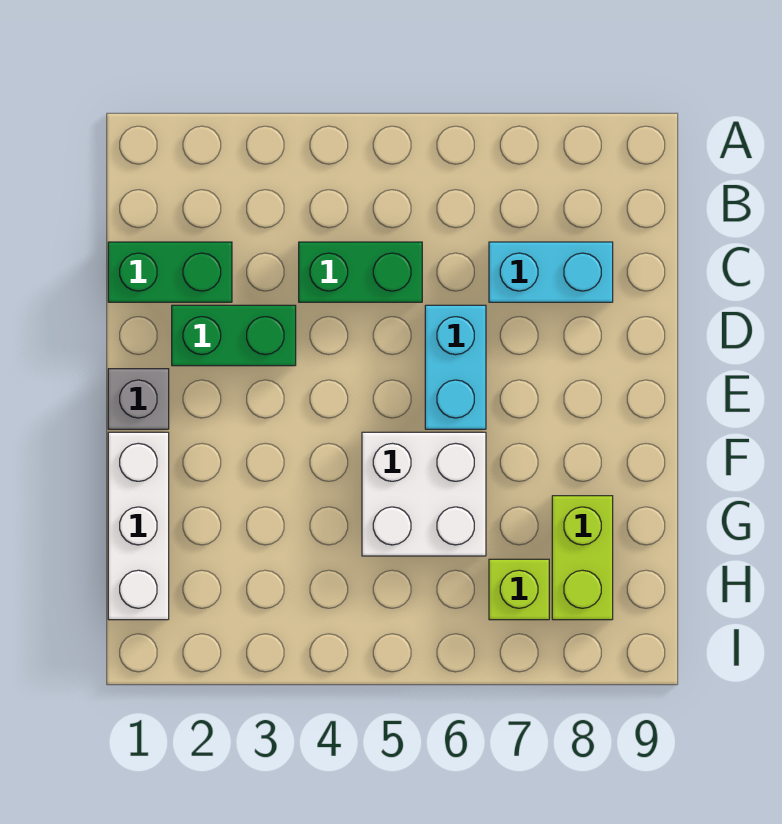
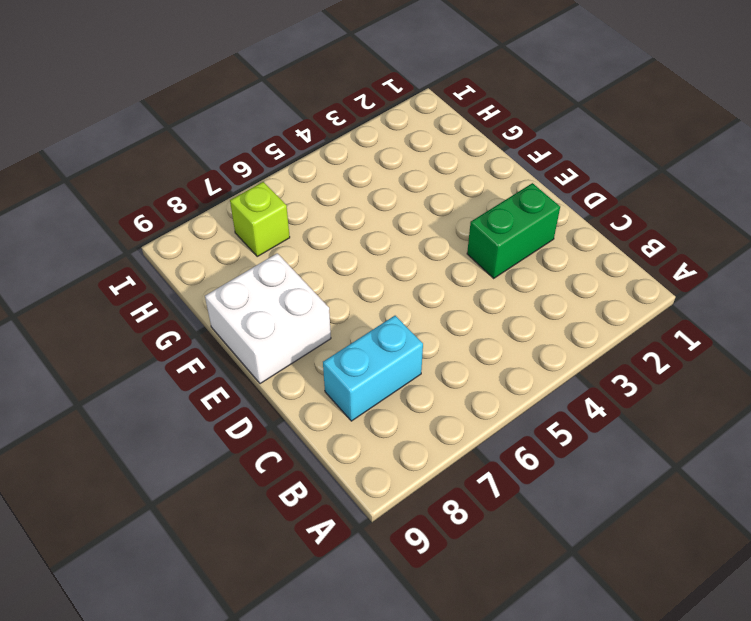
white 2x2 brick [205,253,331,384] -> white 2x2 brick moved to [362,432,486,556]
none -> green 1x2 brick [108,242,232,302]
none -> green 1x2 brick [299,242,422,302]

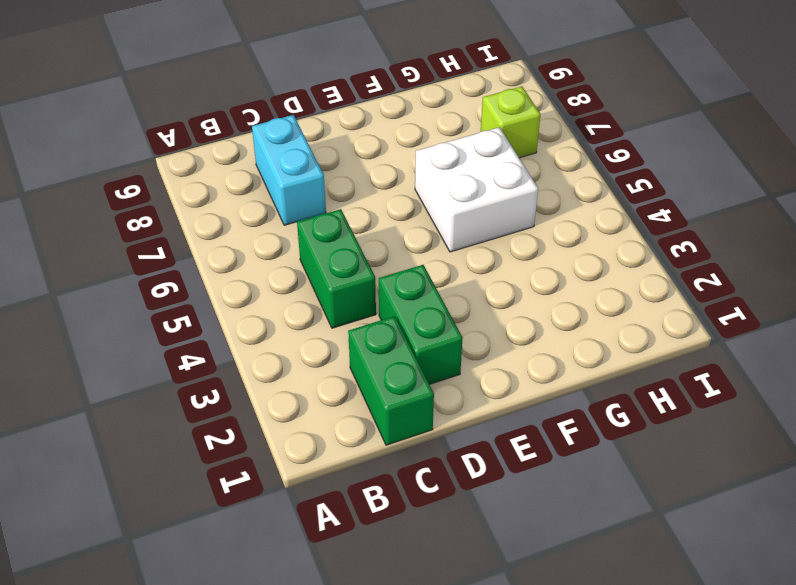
none -> cyan 1x2 brick [425,305,486,429]
none -> grey 1x1 brick [108,369,169,429]

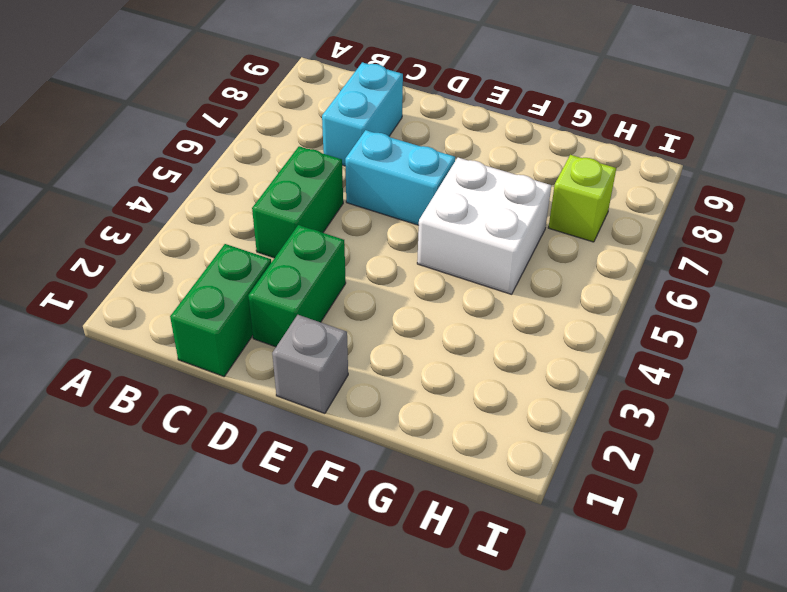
none -> white 1x3 brick [108,432,169,620]
none -> lime 1x2 brick [552,496,613,620]

